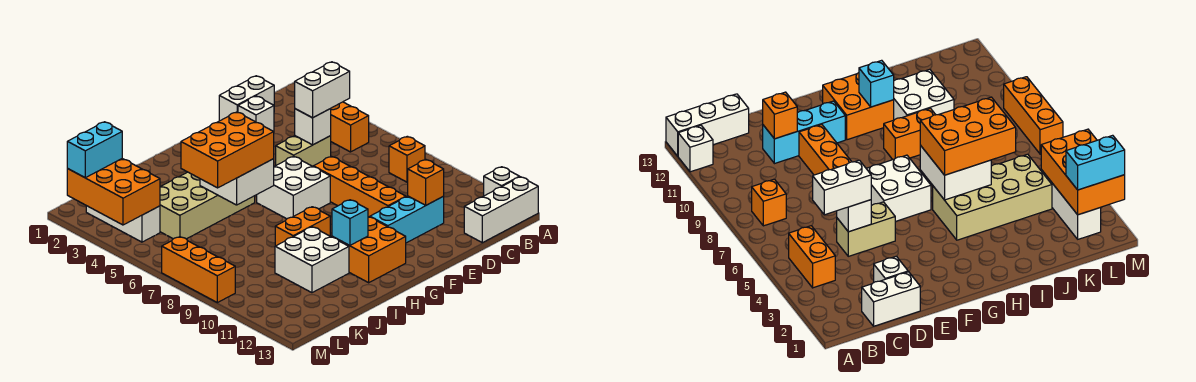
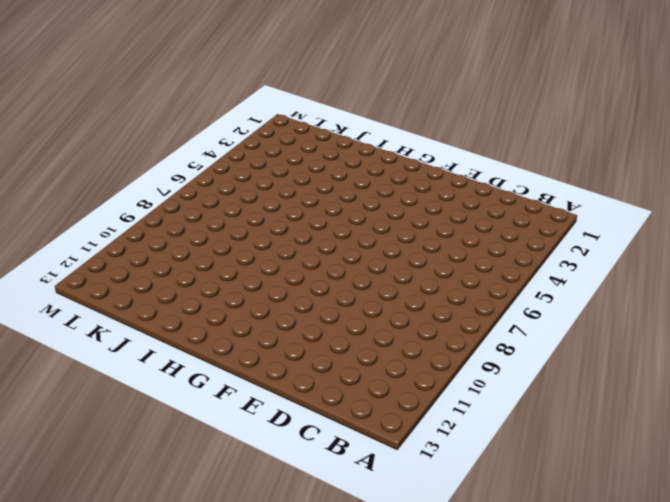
none -> white 1x1 brick [484,167,520,196]
none -> white 1x3 brick [464,177,538,243]
none -> orange 1x2 brick [331,102,369,152]

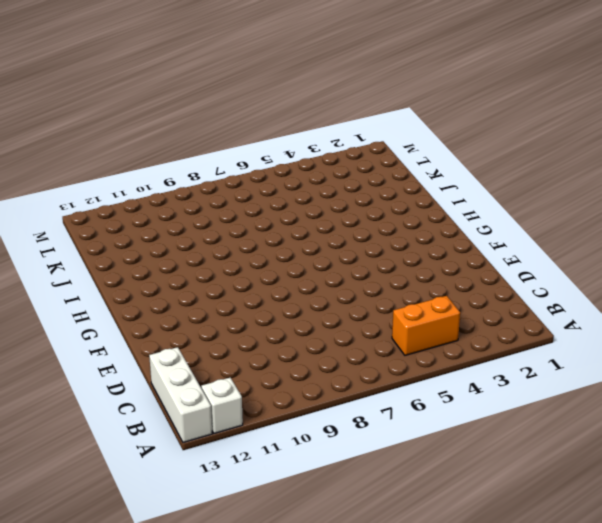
none -> orange 1x1 brick [389,136,425,182]
none -> white 1x2 brick [219,76,274,121]
none -> white 1x1 brick [238,96,274,132]

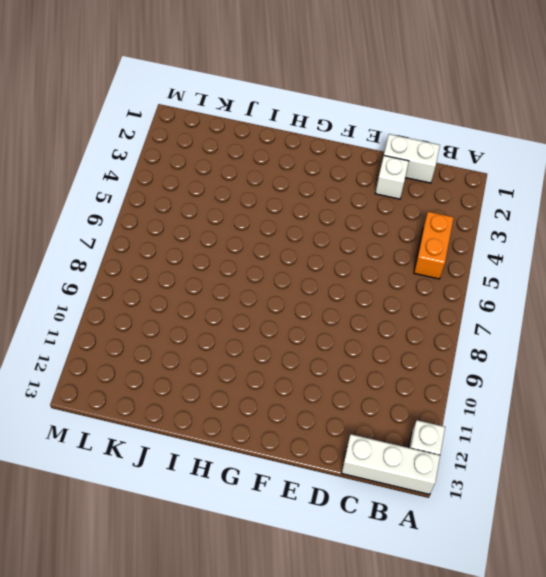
none -> orange 1x1 brick [389,136,425,182]
none -> tan 1x2 brick [276,136,331,166]
none -> cyan 1x3 brick [370,196,444,243]

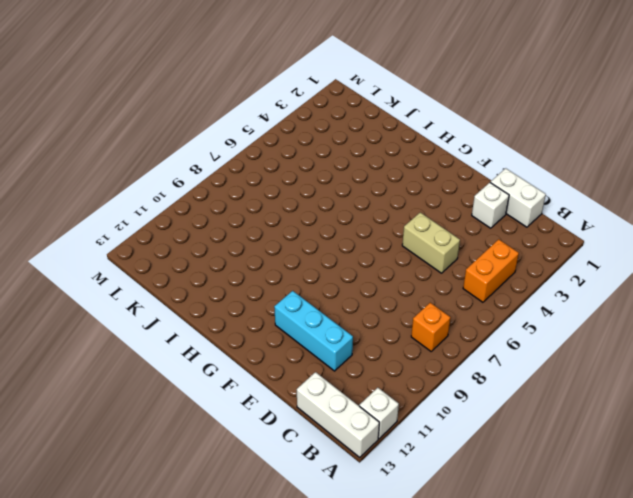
none -> orange 1x4 brick [313,156,406,217]
none -> white 2x2 brick [257,156,330,219]
none -> orange 2x2 brick [332,217,406,283]

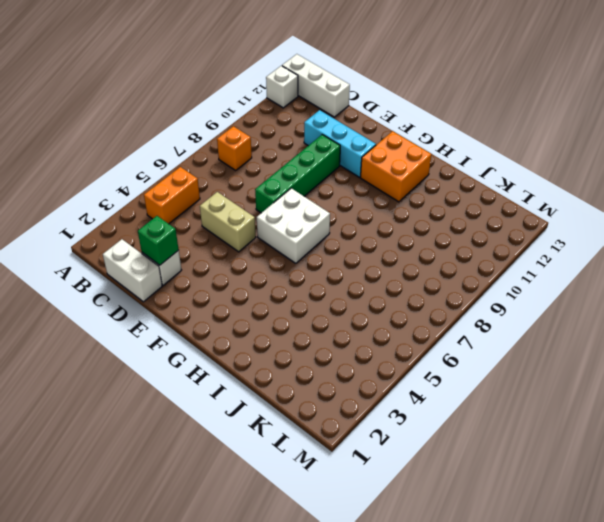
green 1x1 brick [138,216,179,265] -> none
green 1x4 brick [255,135,340,213] -> orange 1x4 brick [313,156,406,217]
none -> tan 2x4 brick [160,172,255,239]
none -> orange 1x2 brick [275,207,330,246]
none -> white 2x2 brick [275,227,349,293]

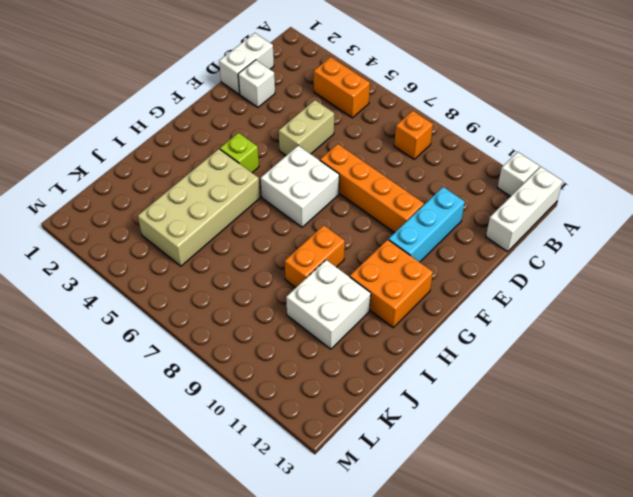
lime 1x1 brick [220,133,259,173] -> none
none -> white 1x3 brick [86,206,160,242]
none -> orange 1x3 brick [162,237,235,303]
none -> white 1x1 brick [295,109,331,145]

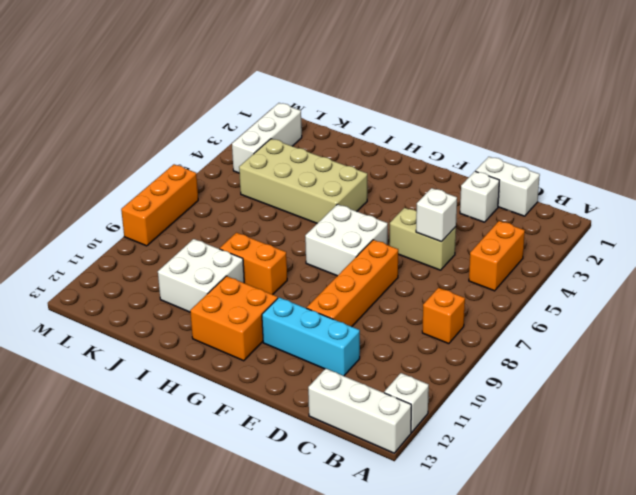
none -> orange 1x1 brick [408,160,444,205]
none -> white 2x2 brick [200,159,274,205]
none -> cyan 1x1 brick [332,200,368,246]

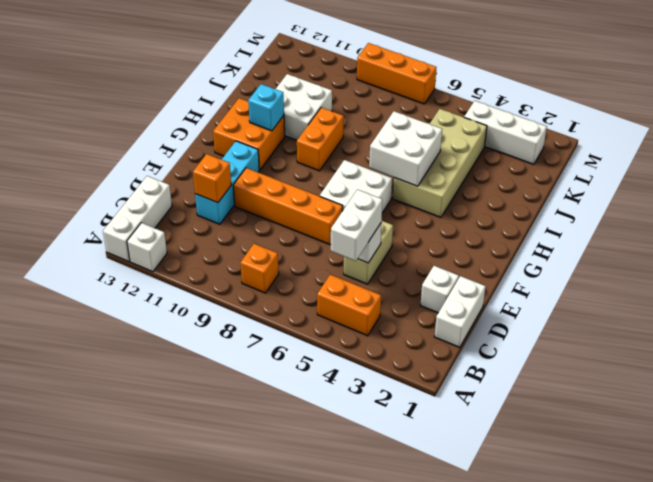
none -> orange 2x3 brick [67,159,160,225]
none -> orange 2x3 brick [181,112,274,188]
none -> cyan 1x2 brick [67,122,122,178]

